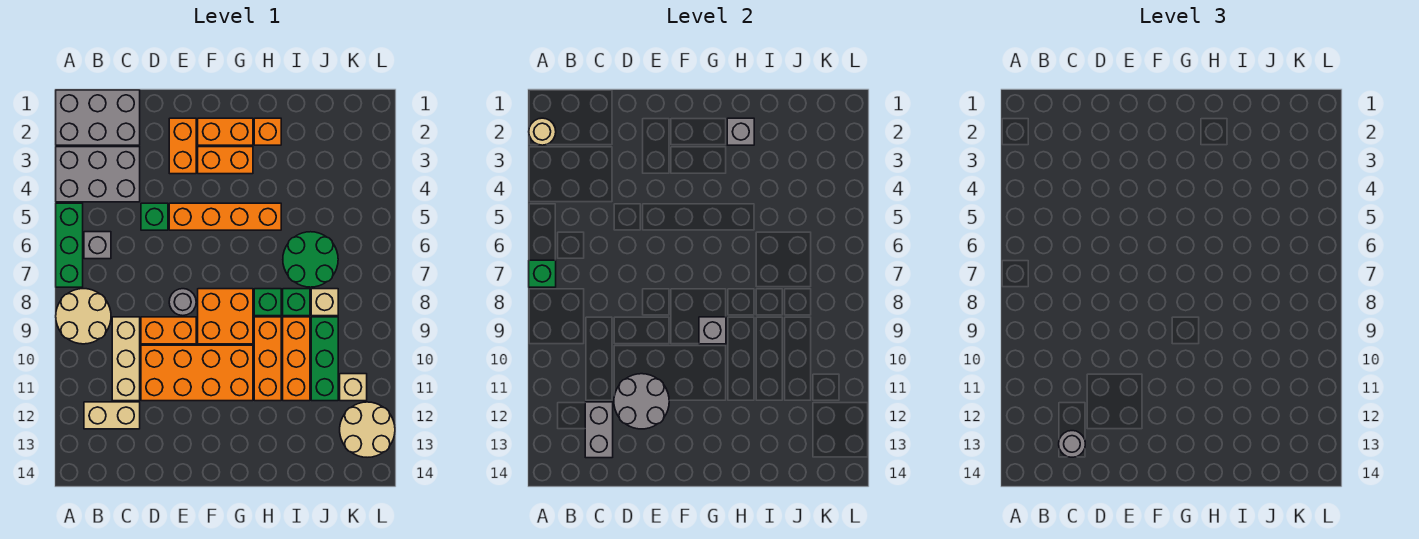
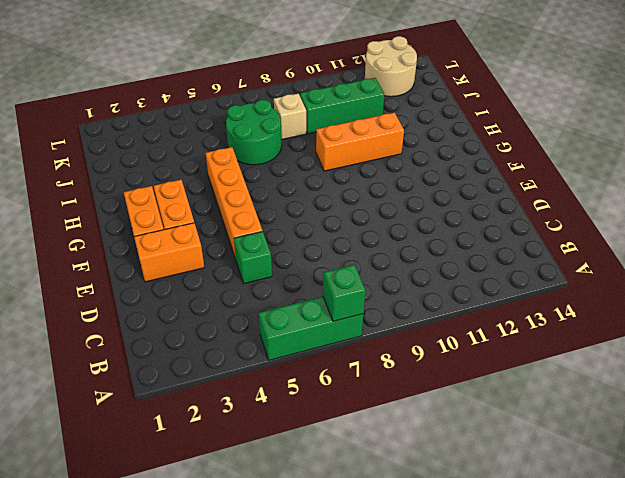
none -> grey 2x3 brick [56,90,140,145]
none -> grey 2x3 brick [56,147,140,202]
none -> tan 2x2 round brick [56,289,111,344]
none -> grey 1x1 brick [84,232,111,259]

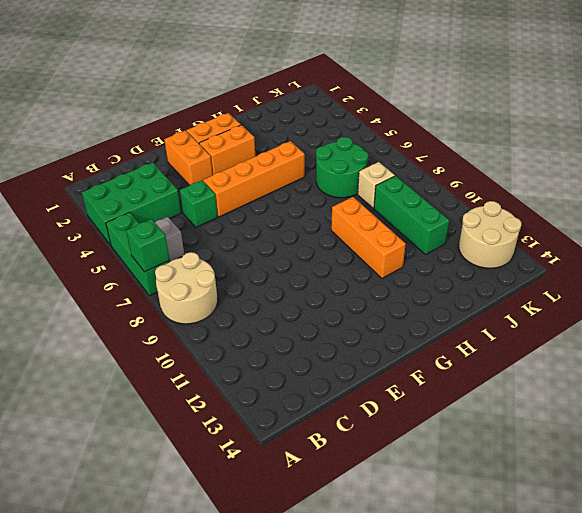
green 2x3 brick [82,162,181,245] -> grey 2x3 brick [56,147,140,202]
none -> grey 2x3 brick [56,90,140,145]
none -> tan 1x2 brick [84,402,140,429]
none -> tan 1x3 brick [112,317,140,401]
none -> orange 1x2 brick [141,317,196,344]

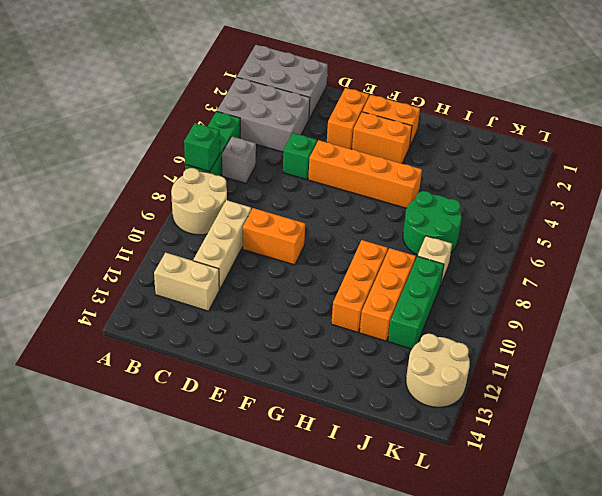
none -> orange 2x4 brick [141,345,253,401]
none -> grey 1x1 round brick [169,289,196,316]
none -> orange 2x2 brick [198,289,253,344]
none -> orange 1x1 brick [254,118,281,145]

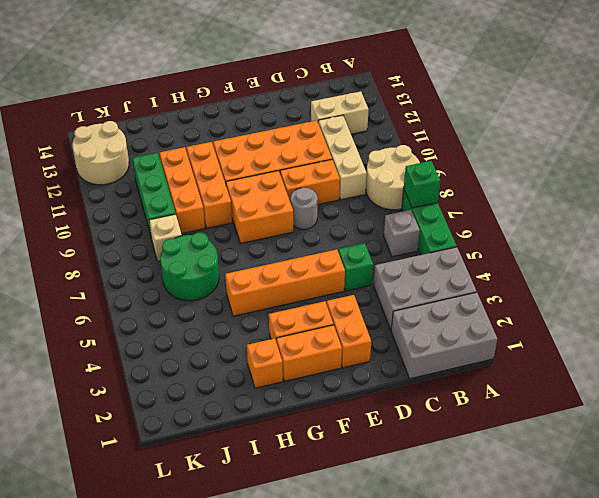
none -> green 1x1 brick [254,289,281,316]
none -> green 1x1 brick [283,289,310,316]
none -> tan 1x1 brick [340,374,367,401]
none -> tan 1x1 round brick [529,118,556,145]

